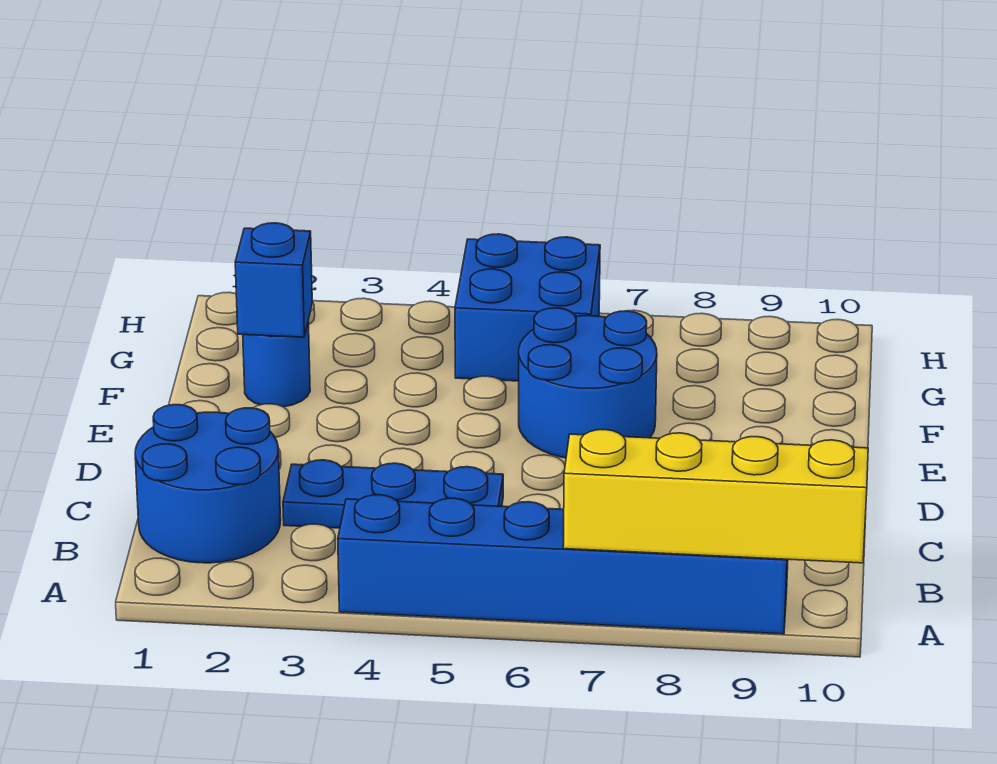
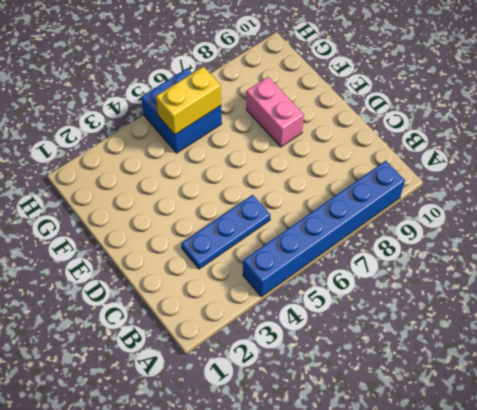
pink 1x2 brick [246,77,304,147] -> none
yellow 1x2 brick [156,67,221,135] -> none
none -> blue 2x2 round brick [135,405,281,563]
none -> blue 2x2 round brick [519,308,657,458]

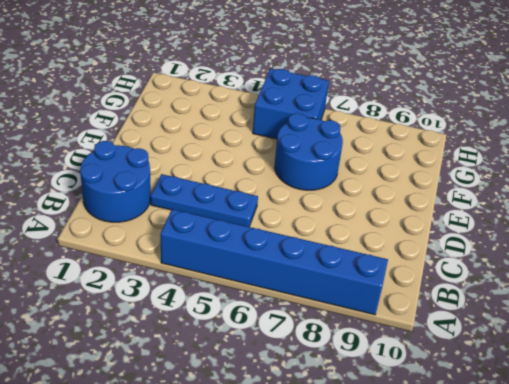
none -> blue 1x1 round brick [243,321,310,407]
none -> yellow 1x4 brick [563,430,868,563]

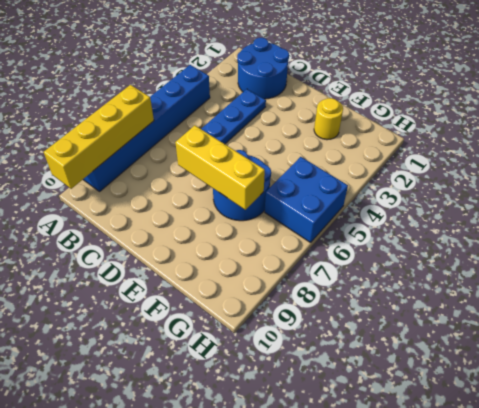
yellow 1x3 brick [175,125,265,210] -> none
yellow 1x1 round brick [314,98,343,140] -> blue 1x1 round brick [243,321,310,407]
none -> blue 1x1 brick [235,223,312,337]

